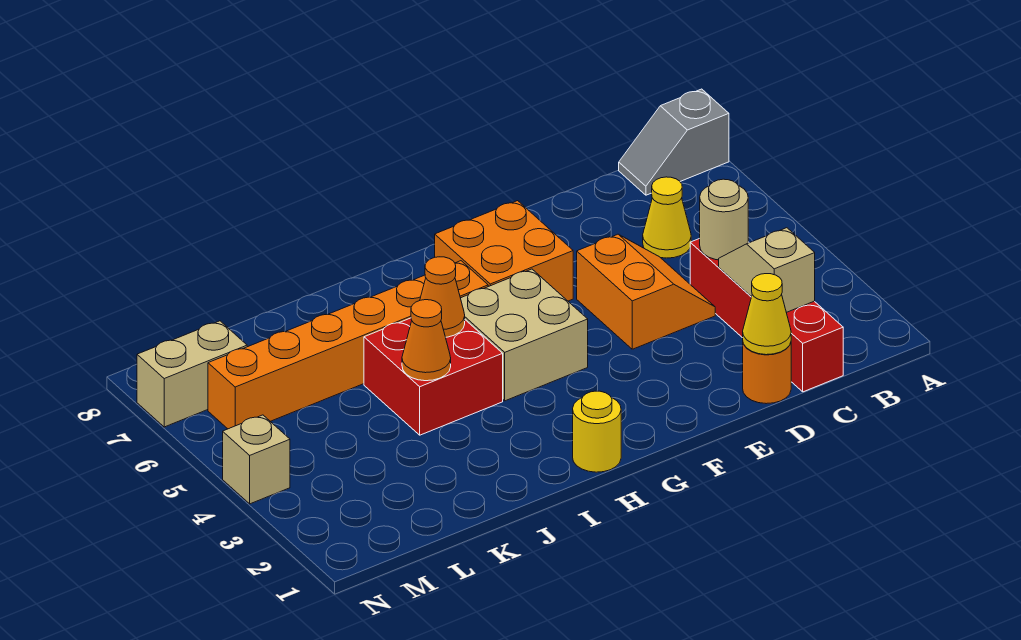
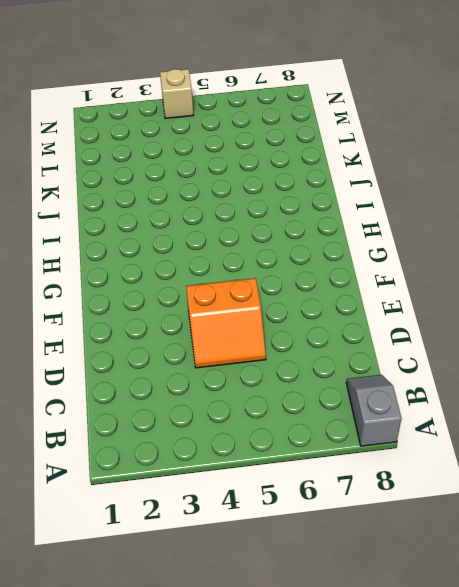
none -> red 1x4 brick [690,238,843,392]
none -> yellow 1x1 cone [643,177,691,258]
none -> orange 1x1 round brick [743,343,791,404]

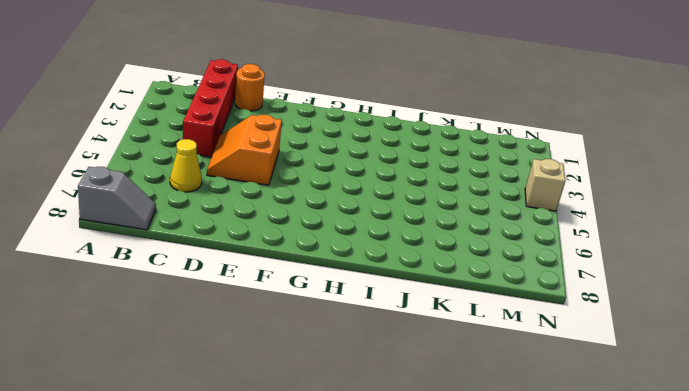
none -> orange 2x2 brick [435,201,573,301]
none -> tan 2x2 brick [461,269,588,401]
none -> yellow 1x1 round brick [573,391,621,472]

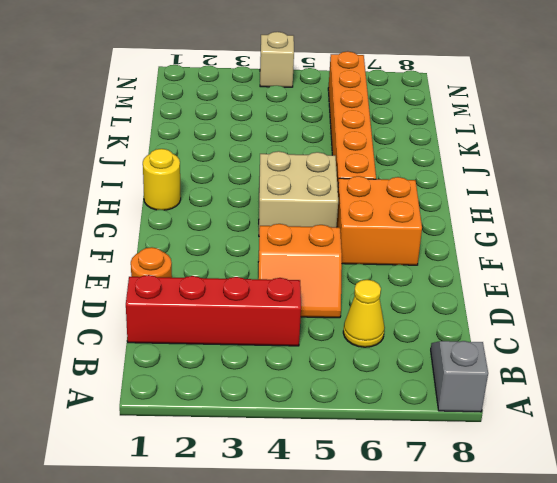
none -> red 2x2 brick [364,318,503,435]
none -> tan 1x2 brick [137,321,247,427]
none -> tan 1x2 slope [719,228,815,313]

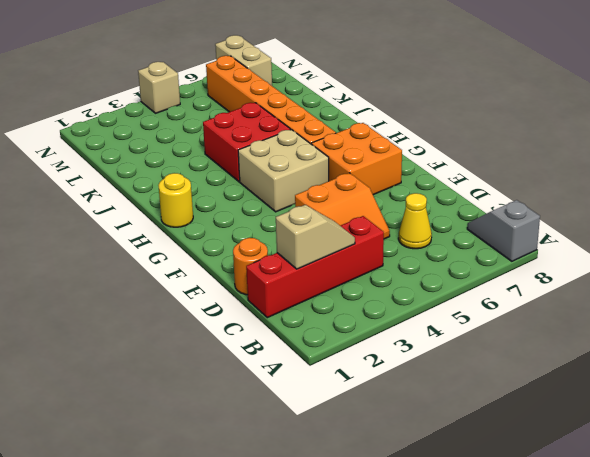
none -> tan 1x1 round brick [700,179,748,260]
none -> yellow 1x1 cone [743,274,791,355]
none -> orange 1x1 cone [420,257,465,337]

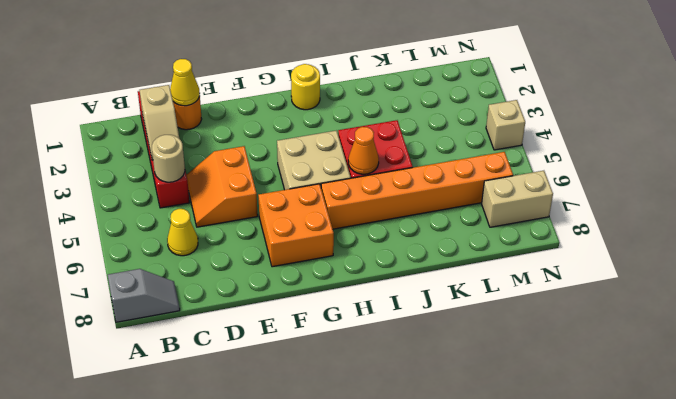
none -> orange 1x1 cone [402,300,451,381]

